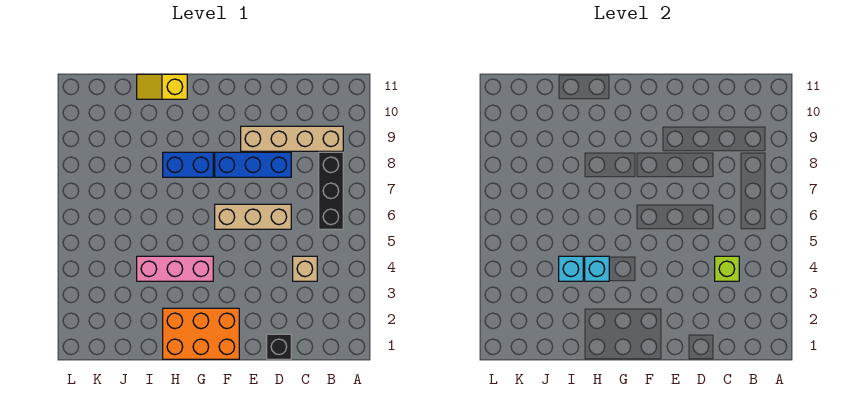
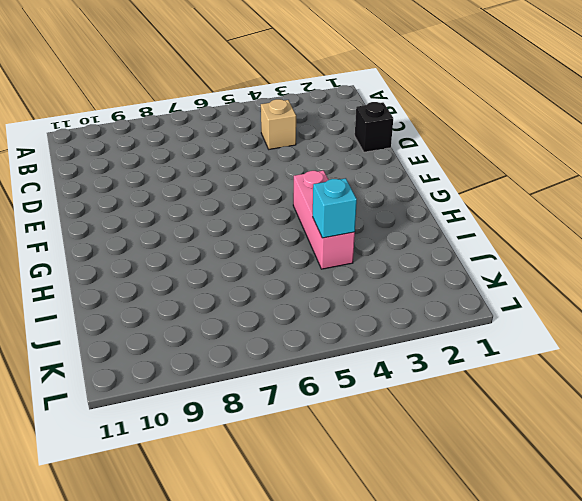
none -> black 1x3 brick [319,152,343,229]
none -> tan 1x4 brick [241,126,343,151]
none -> tan 1x3 brick [215,204,291,229]

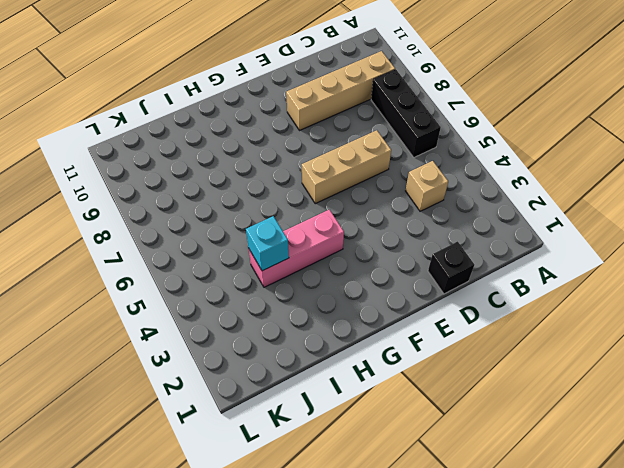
none -> blue 1x3 brick [215,152,291,177]
none -> orange 2x3 brick [163,308,239,359]
none -> blue 1x2 brick [163,152,213,177]

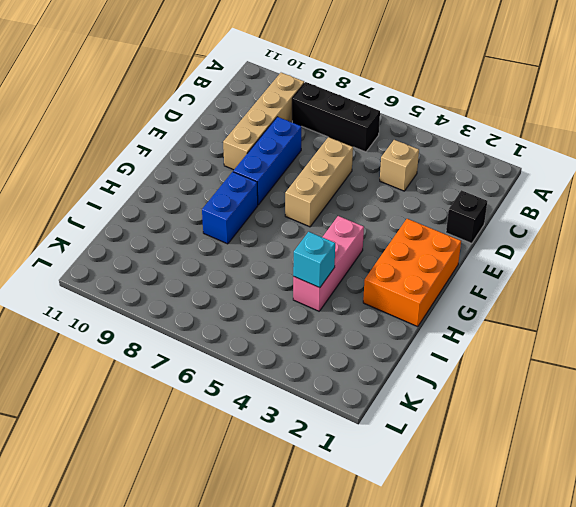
none -> yellow 1x2 slope [137,74,187,99]
none -> lime 1x1 brick [715,256,739,281]
none -> cyan 1x1 brick [585,256,609,281]

